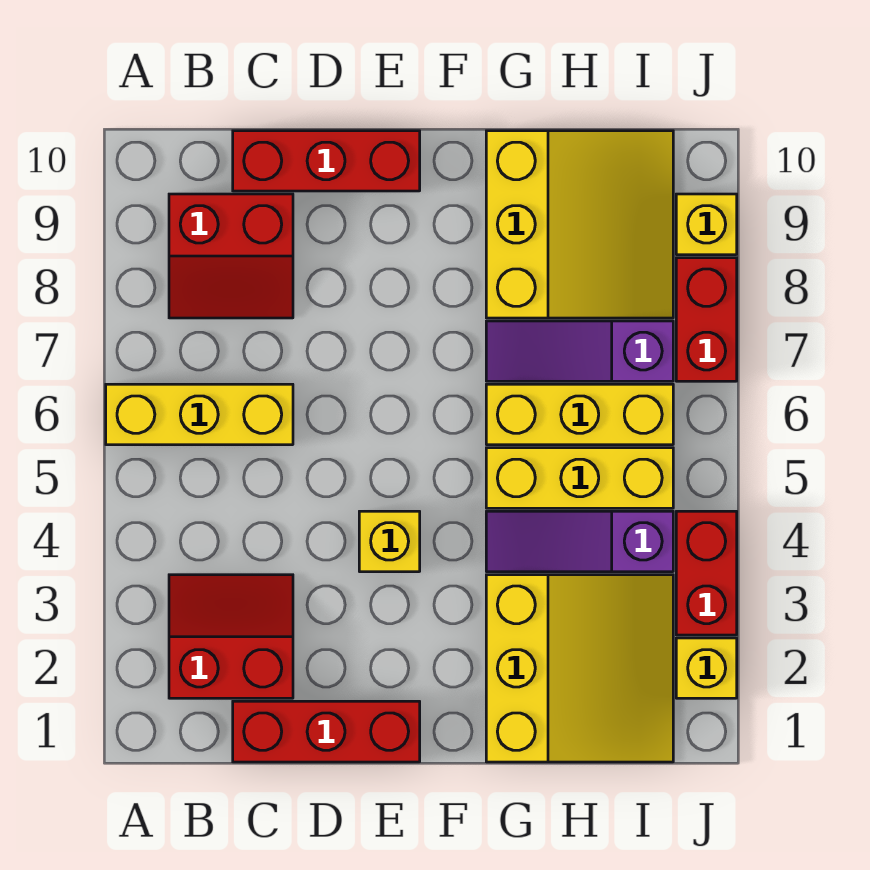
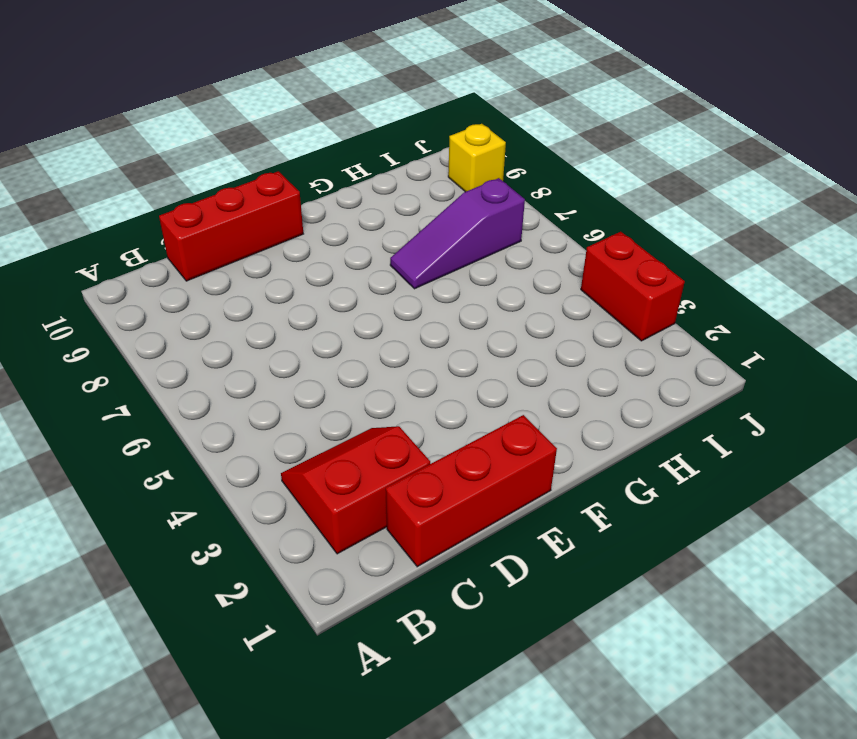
none -> yellow 1x3 brick [106,384,293,445]
none -> red 2x2 slope [169,194,293,318]
none -> yellow 1x1 brick [359,511,420,572]

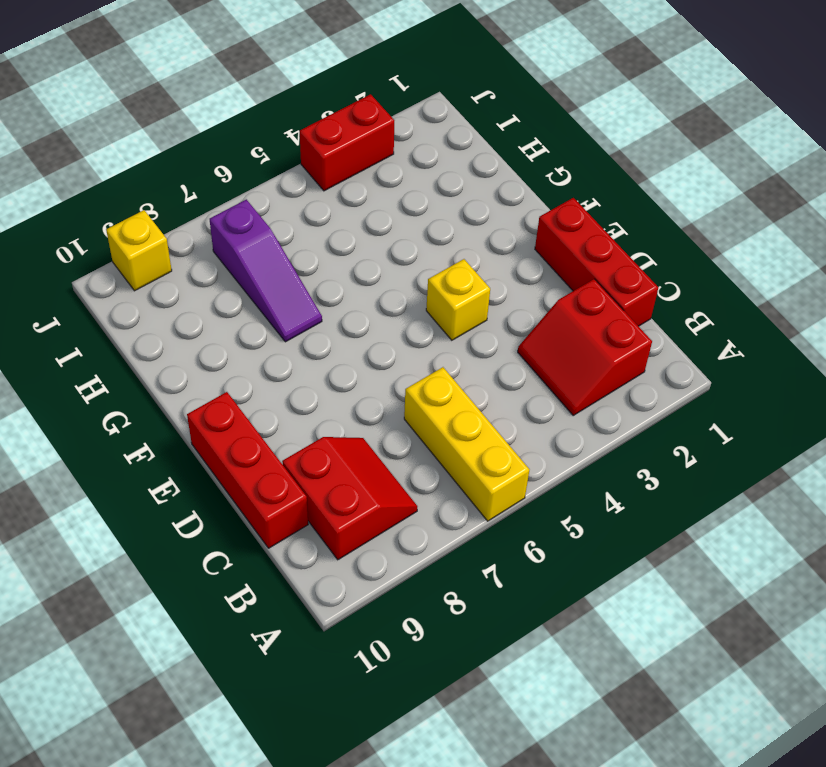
none -> yellow 3x3 slope [486,575,673,762]
none -> purple 1x3 slope [486,511,673,572]
none -> yellow 1x3 brick [486,448,673,508]

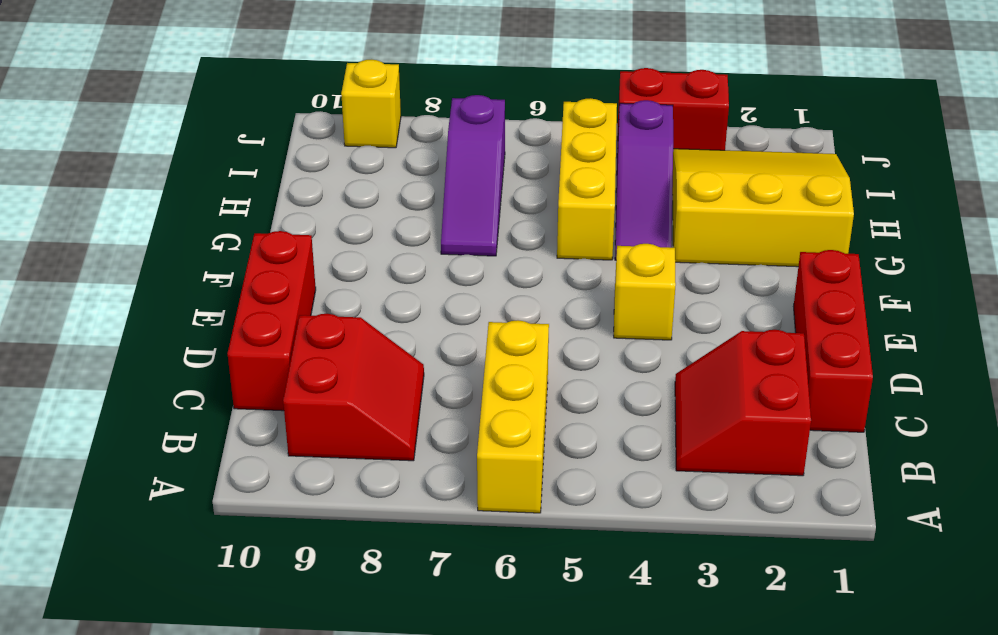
none -> yellow 1x3 brick [486,384,673,445]
none -> yellow 3x3 slope [486,131,673,318]
none -> yellow 1x1 brick [676,638,737,698]

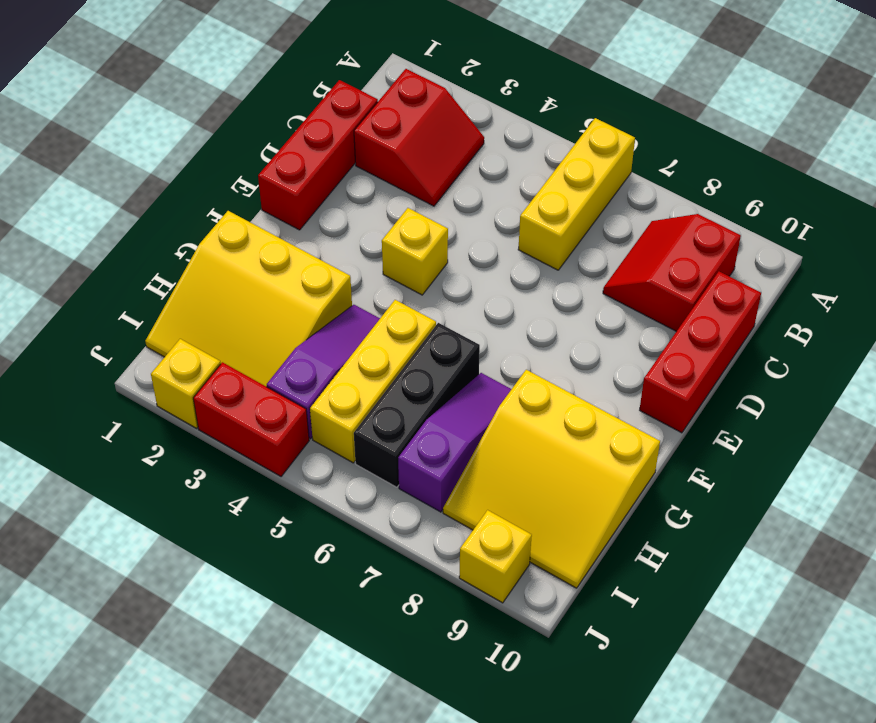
black 1x3 brick [354,323,480,487] -> yellow 1x3 brick [486,384,673,445]
none -> red 1x2 brick [676,258,737,381]

